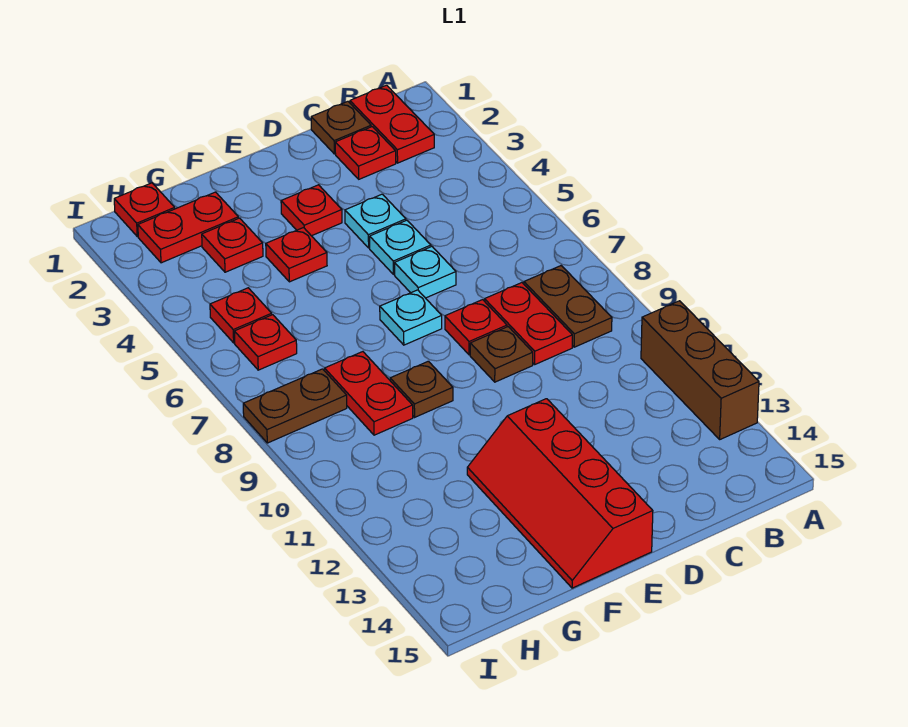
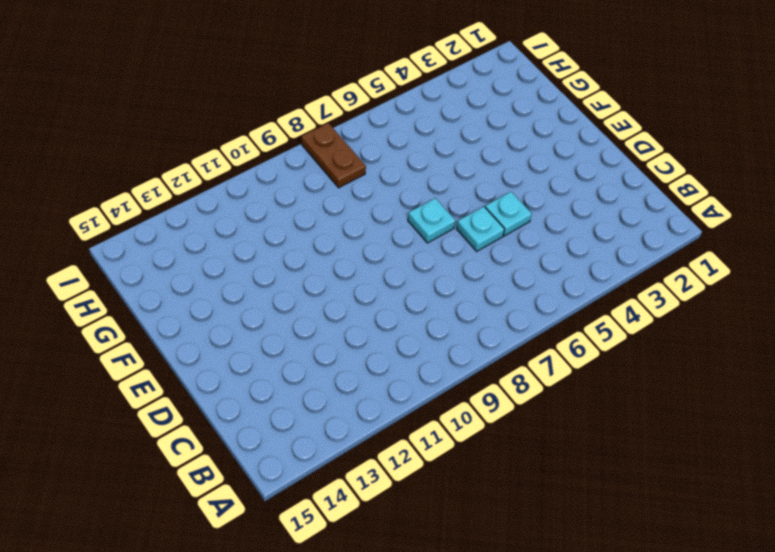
none -> brown 1x3 brick [641,301,759,439]
none -> red 1x2 plate [350,85,434,163]
none -> brown 1x2 plate [524,266,612,347]

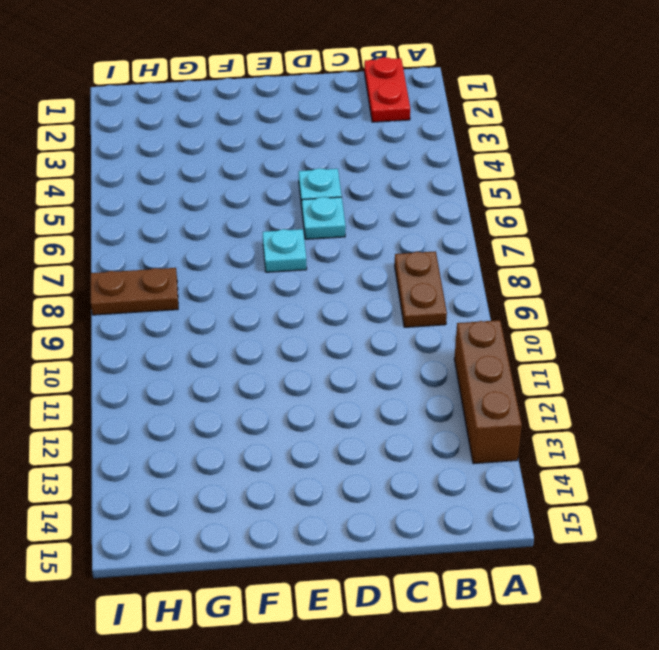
none -> brown 1x1 plate [311,101,371,154]
none -> red 1x1 plate [335,127,396,179]
none -> red 1x2 plate [485,283,572,364]

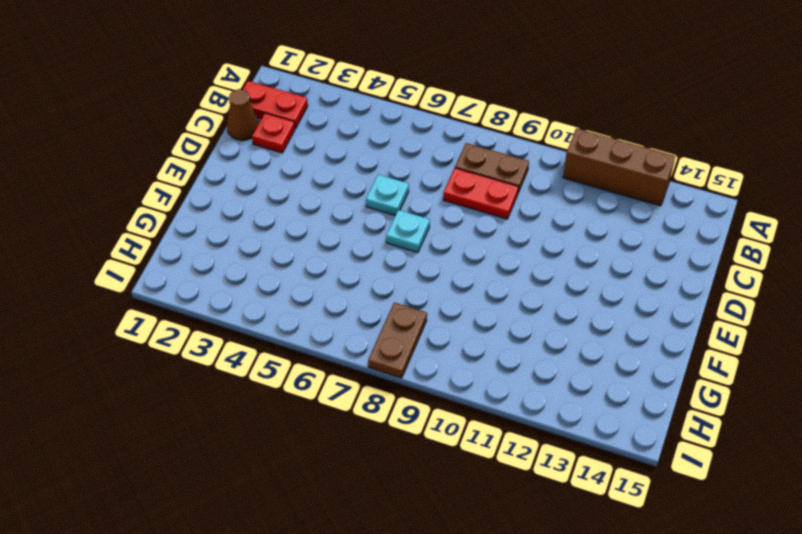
brown 1x1 cone [227,89,259,140] -> brown 1x1 plate [311,101,371,154]
none -> cyan 1x1 plate [345,194,406,248]
none -> cyan 1x1 plate [370,220,431,274]
none -> red 1x1 plate [445,300,507,355]

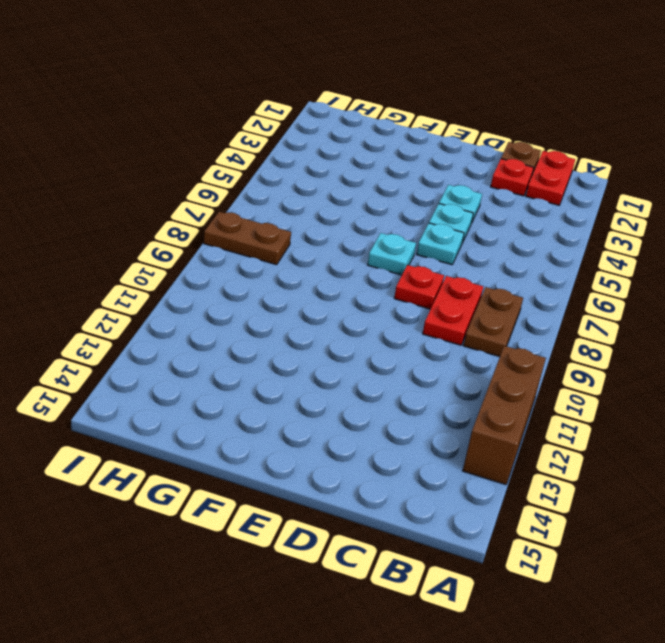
none -> brown 1x1 plate [470,327,533,382]
none -> red 1x1 plate [281,185,342,236]
none -> red 2x4 slope [467,399,653,588]

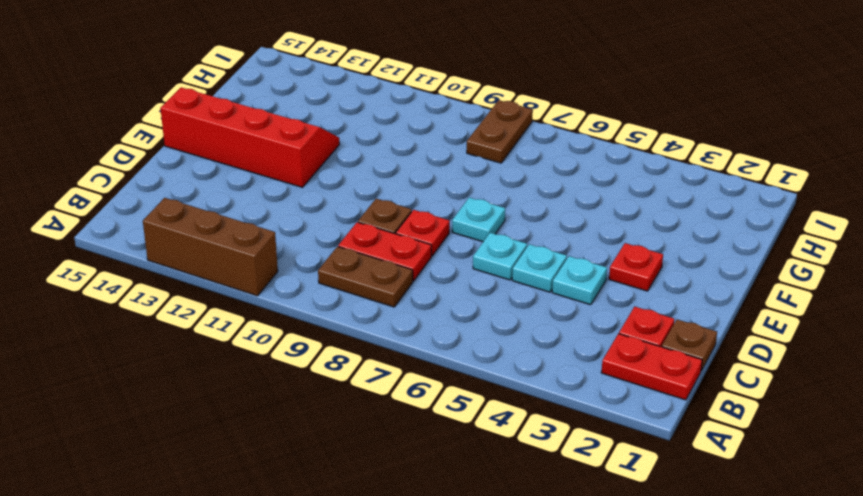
none -> red 1x1 plate [266,228,327,282]
none -> brown 1x1 plate [390,361,453,417]
none -> red 1x2 plate [138,192,238,263]

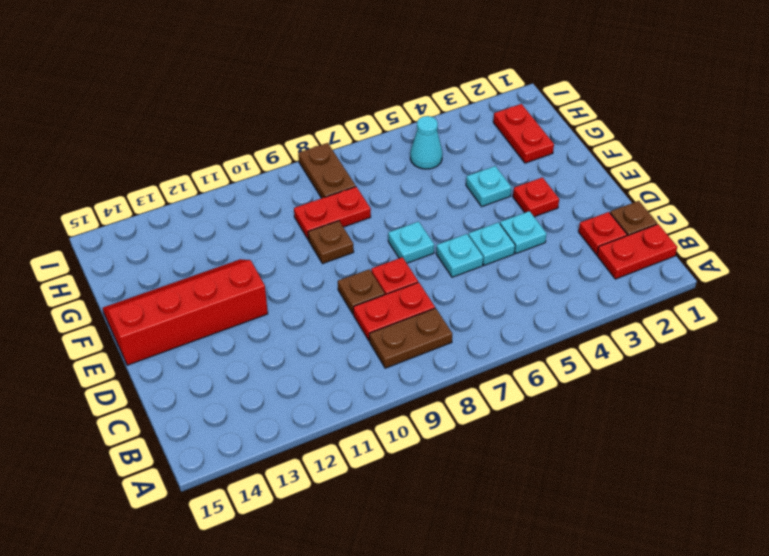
cyan 1x1 plate [466,166,511,206] -> red 1x1 plate [266,228,327,282]
cyan 1x1 cone [410,116,442,169] -> red 1x1 plate [210,288,272,343]
none -> brown 1x3 brick [641,301,759,439]
none -> red 1x1 plate [202,218,263,272]
none -> red 1x1 plate [114,183,175,236]

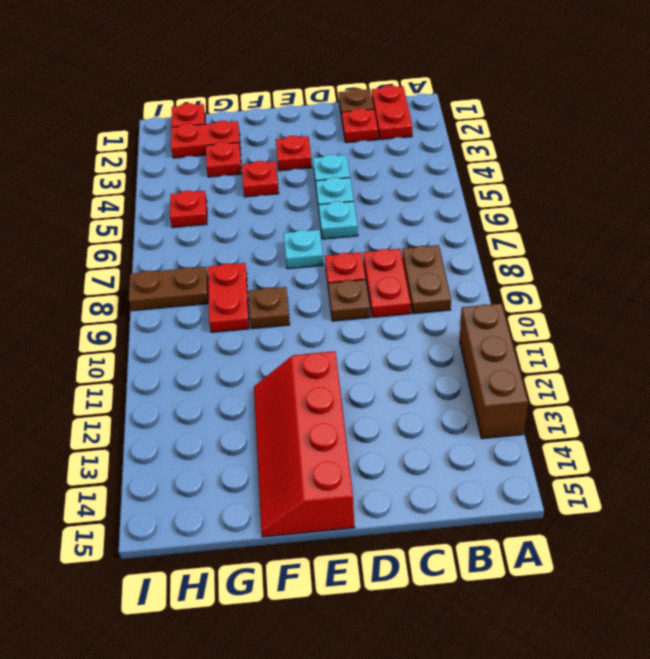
none -> red 1x1 plate [234,315,297,370]

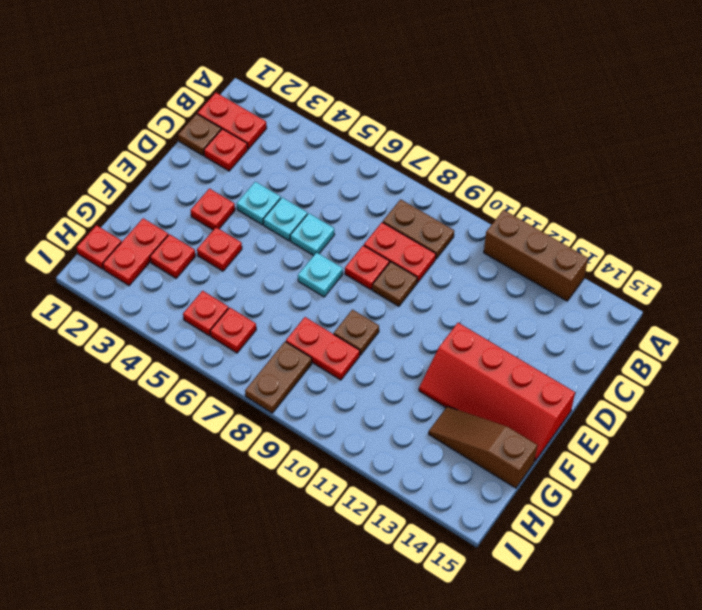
brown 1x3 slope [429,406,537,488] -> none

